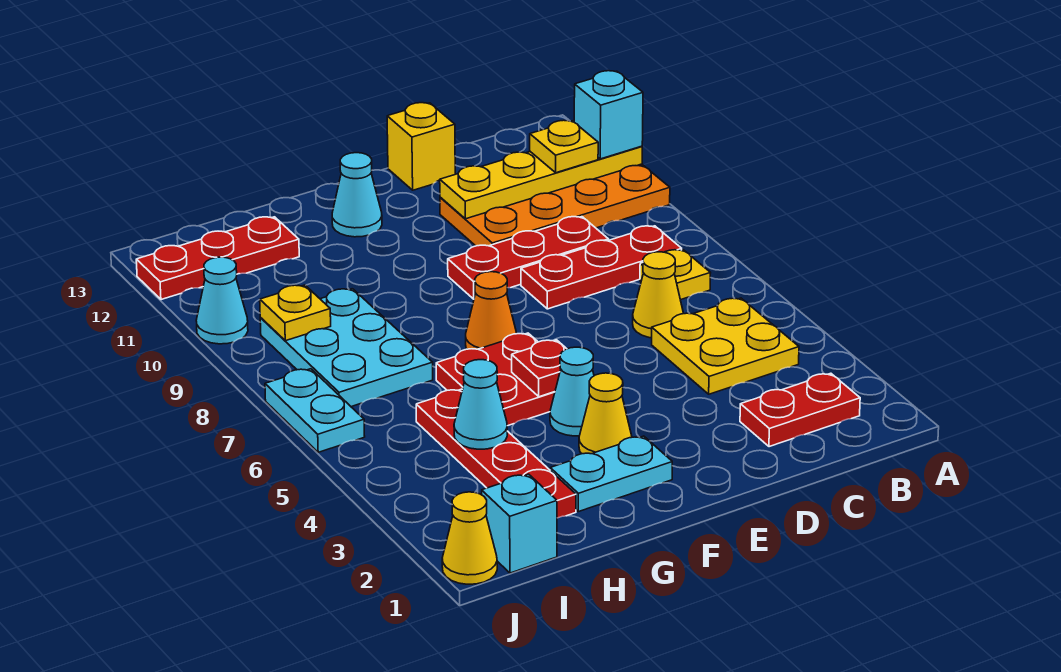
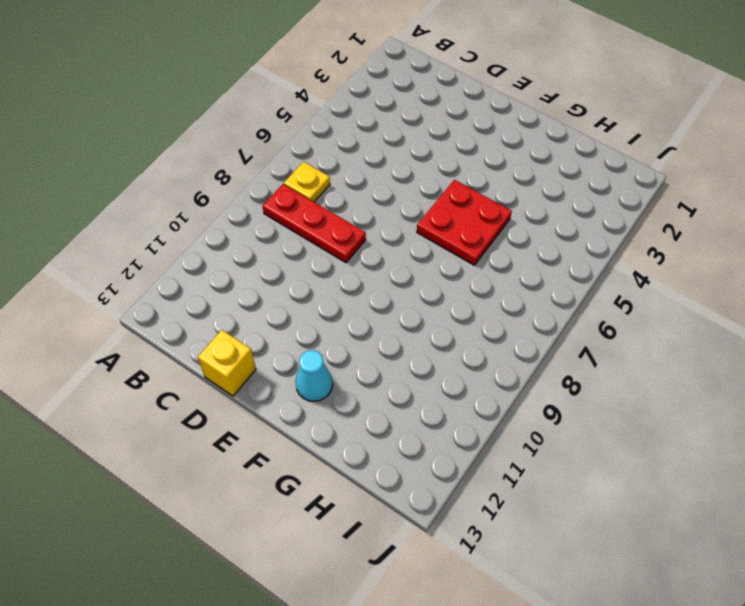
none -> orange 2x4 plate [440,164,670,246]
none -> red 1x2 plate [740,373,860,447]
none -> yellow 2x2 plate [652,298,799,394]

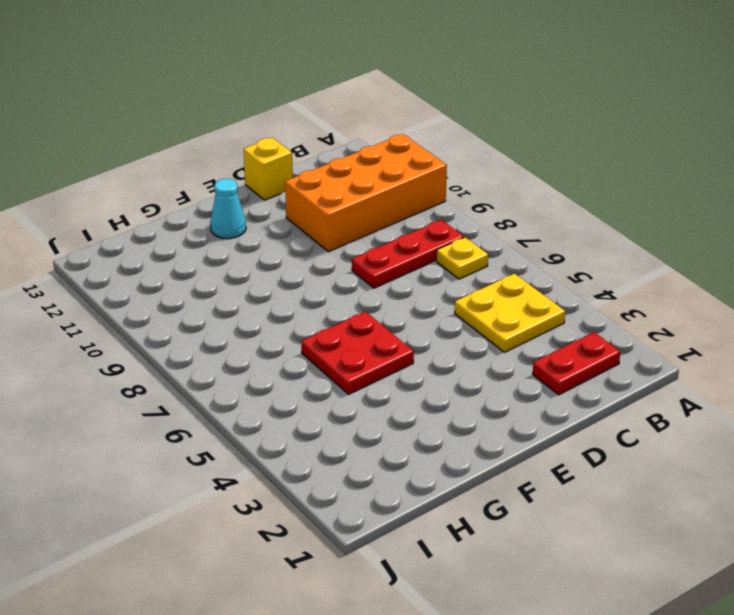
orange 2x4 brick [285,134,447,252] -> orange 2x4 plate [440,164,670,246]
none -> yellow 1x1 cone [633,252,683,338]
none -> red 1x3 plate [448,217,609,299]
none -> cyan 1x2 plate [550,436,672,512]

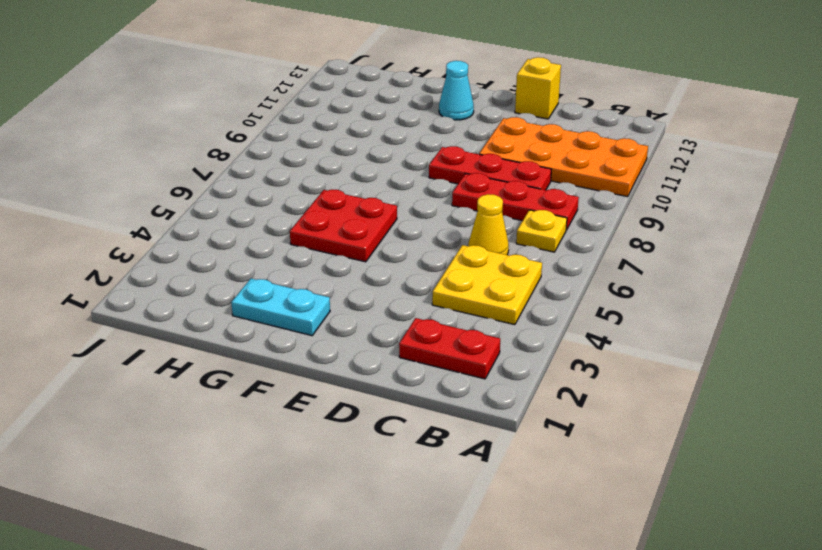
none -> yellow 1x1 cone [579,373,632,454]
none -> cyan 1x1 cone [550,347,594,436]
none -> orange 1x1 cone [466,272,517,349]

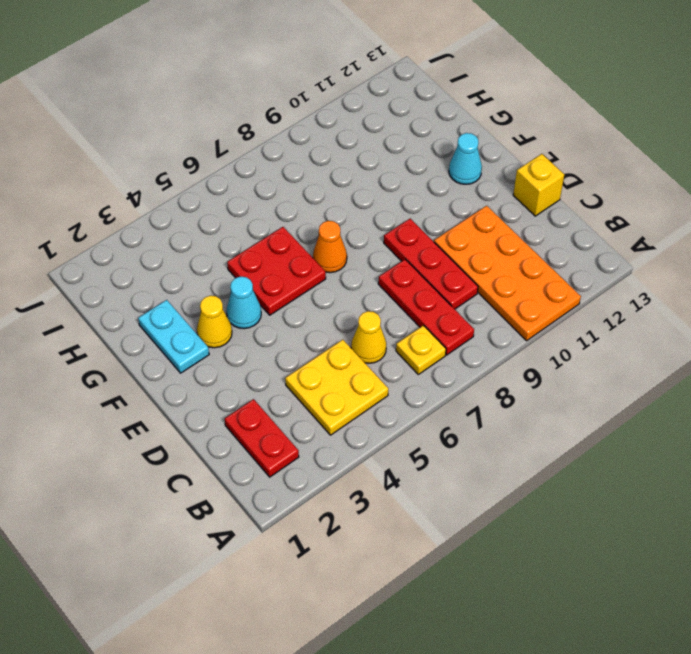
none -> red 1x4 plate [416,389,576,518]
none -> cyan 2x3 plate [260,289,433,407]
none -> red 1x3 plate [136,217,299,300]

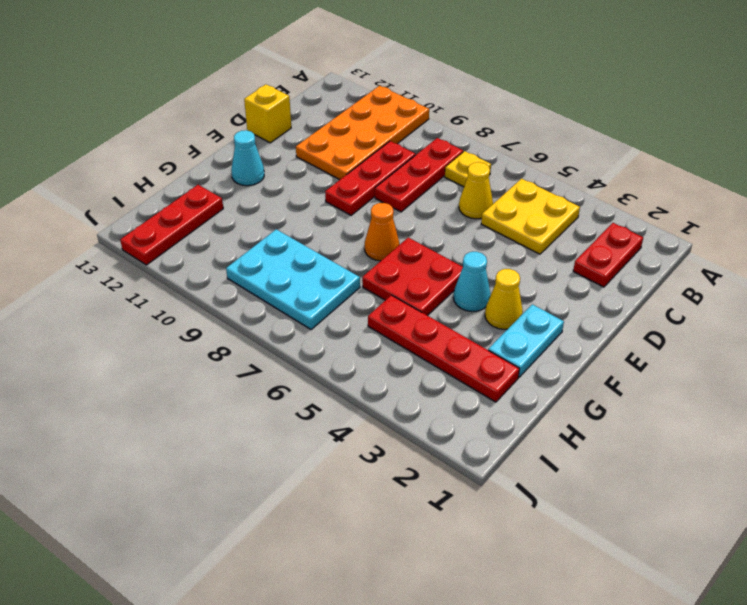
none -> cyan 1x1 brick [482,474,557,573]
none -> yellow 1x1 cone [442,492,497,584]
none -> cyan 1x2 plate [265,369,365,452]

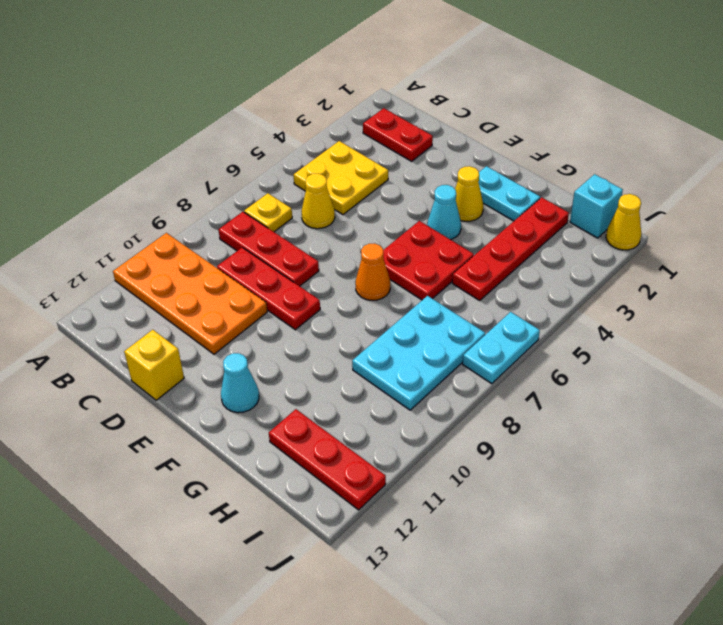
none -> cyan 1x1 cone [196,257,248,344]
none -> yellow 1x4 plate [440,146,642,219]
none -> red 1x1 plate [512,340,566,397]

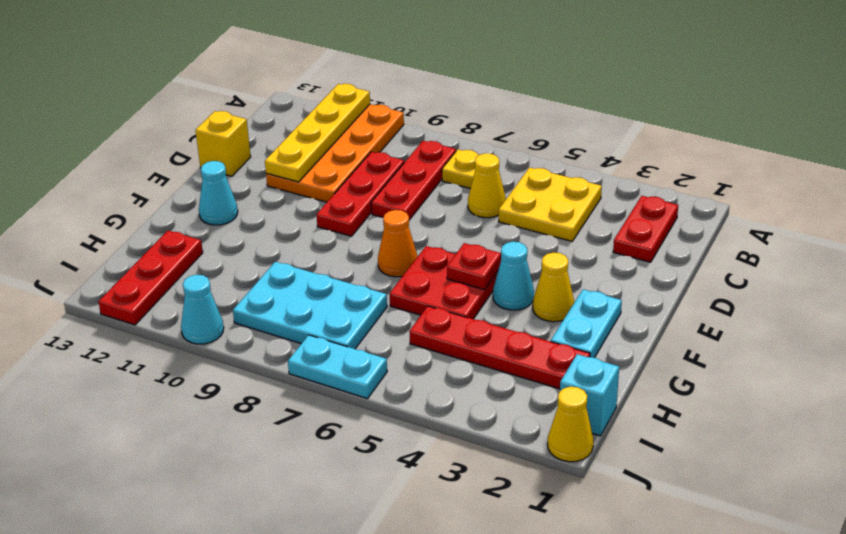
none -> cyan 1x1 cone [454,360,507,449]
none -> yellow 1x1 plate [260,285,331,341]
none -> cyan 1x1 brick [574,71,643,159]

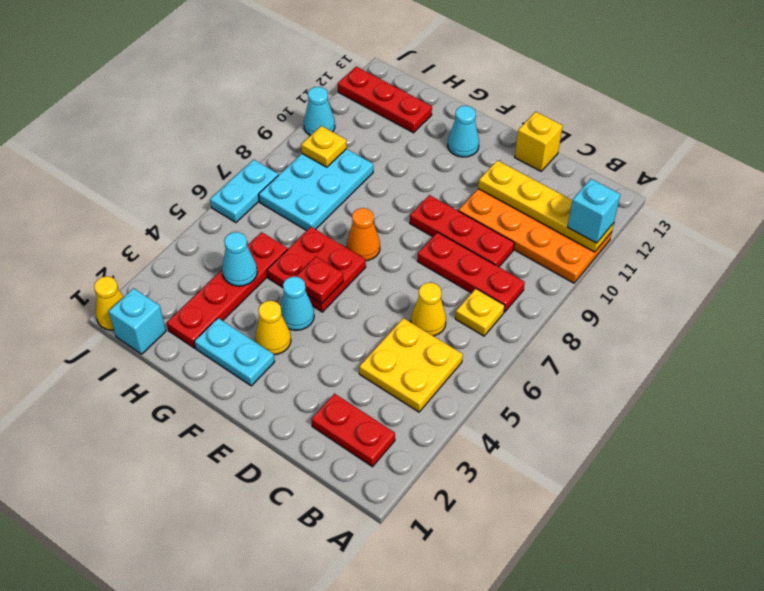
none -> yellow 1x1 plate [530,120,598,173]

